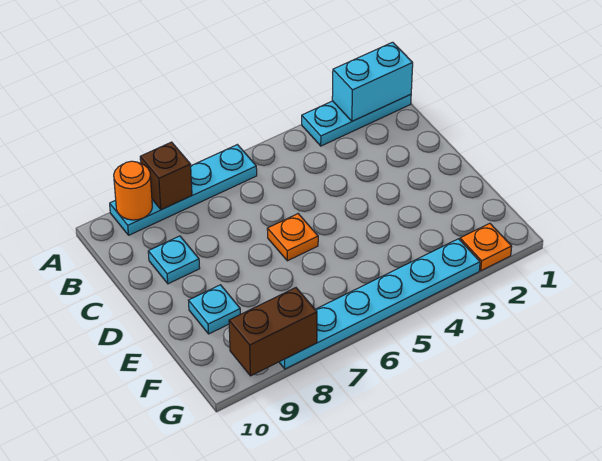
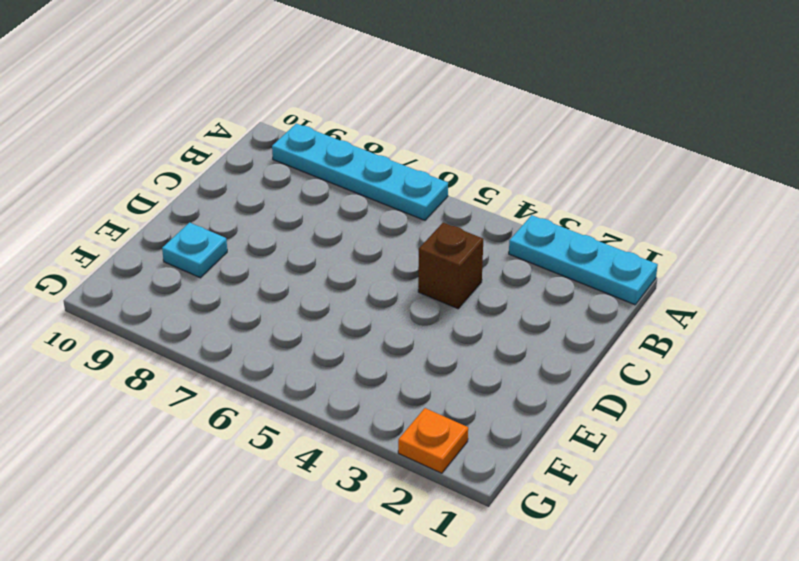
brown 1x1 brick [418,223,483,309] -> brown 1x1 brick moved to [140,142,192,210]
none -> cyan 1x1 plate [148,236,200,284]
none -> orange 1x1 plate [267,214,318,261]

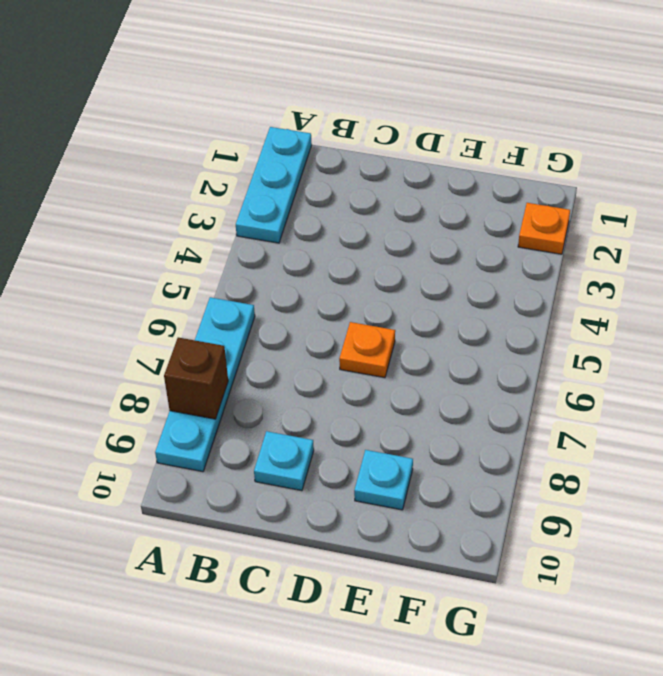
none -> cyan 1x6 plate [279,239,480,369]
none -> cyan 1x2 brick [332,42,413,121]

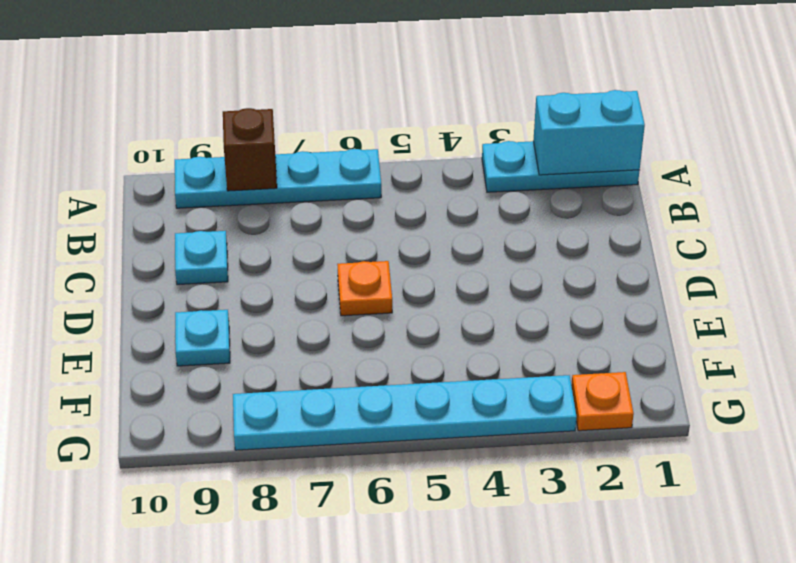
none -> orange 1x1 round brick [114,161,152,220]
none -> brown 1x2 brick [229,288,317,376]

